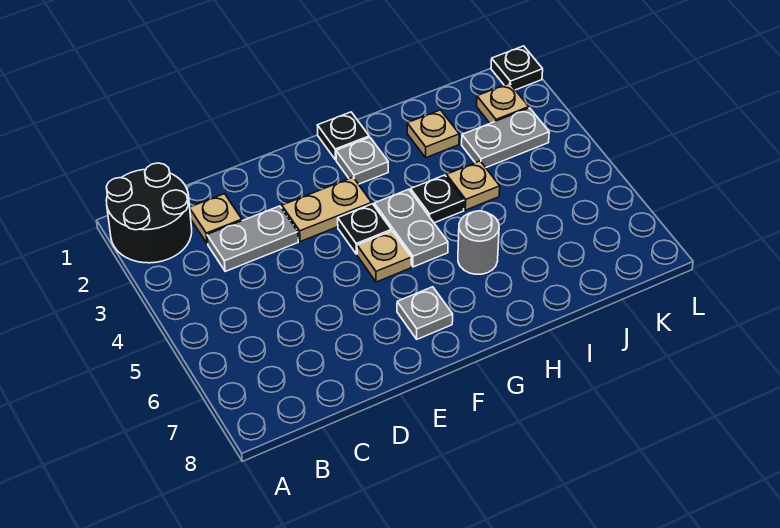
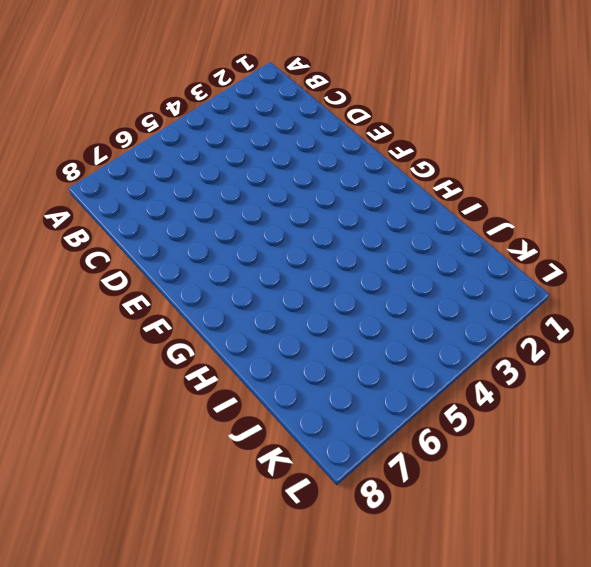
none -> black 2x2 round brick [106,163,192,263]
none -> tan 1x1 plate [190,194,242,244]
none -> grey 1x2 plate [207,206,298,271]

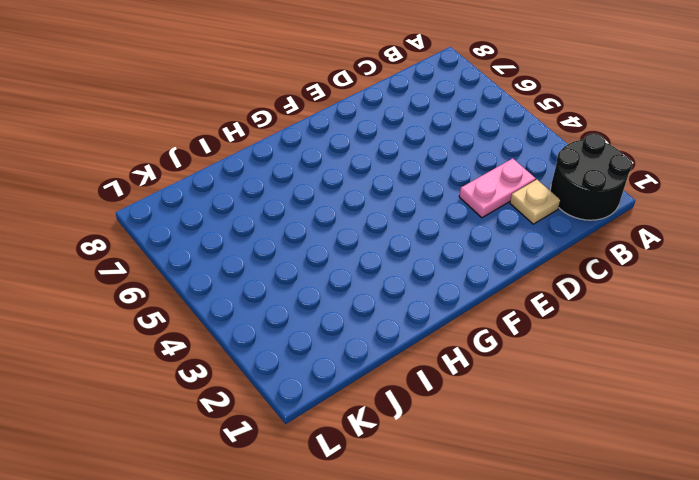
pink 1x2 plate [459,158,536,218] -> grey 1x2 plate [207,206,298,271]
none -> tan 1x2 plate [282,177,372,242]
none -> black 1x1 plate [338,204,391,254]
none -> tan 1x1 plate [357,231,411,282]

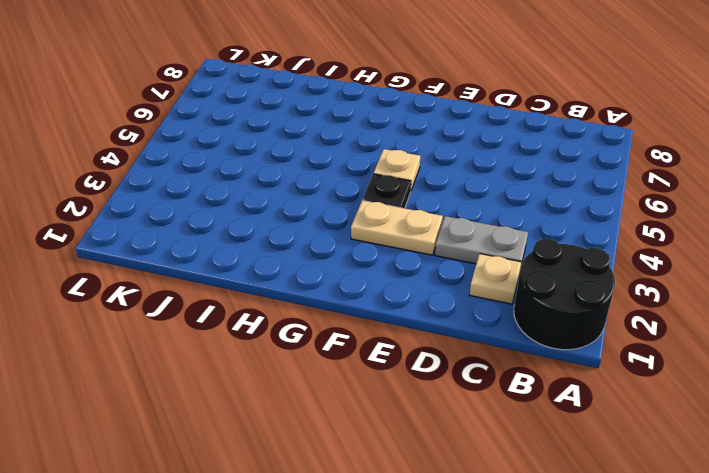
none -> grey 1x1 plate [397,287,453,339]
none -> black 1x1 plate [317,112,369,160]
none -> grey 1x1 plate [336,137,388,184]

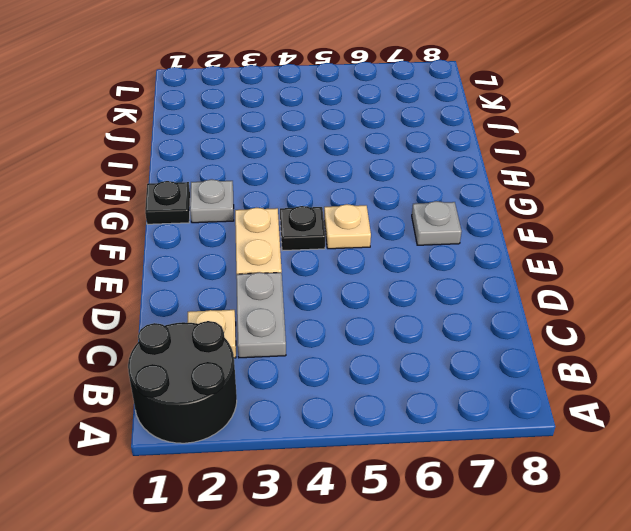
none -> grey 1x2 plate [374,189,448,267]
none -> black 1x1 plate [411,175,464,223]
none -> grey 1x1 round brick [458,211,499,274]

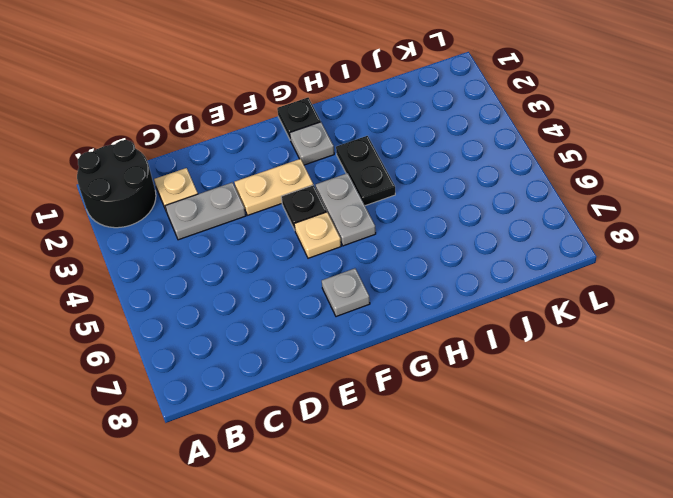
black 1x2 plate [336,136,395,206] -> black 1x1 plate [411,175,464,223]
none -> grey 1x1 round brick [458,211,499,274]
none -> tan 1x1 plate [407,110,459,158]
none -> tan 1x1 plate [446,161,500,210]

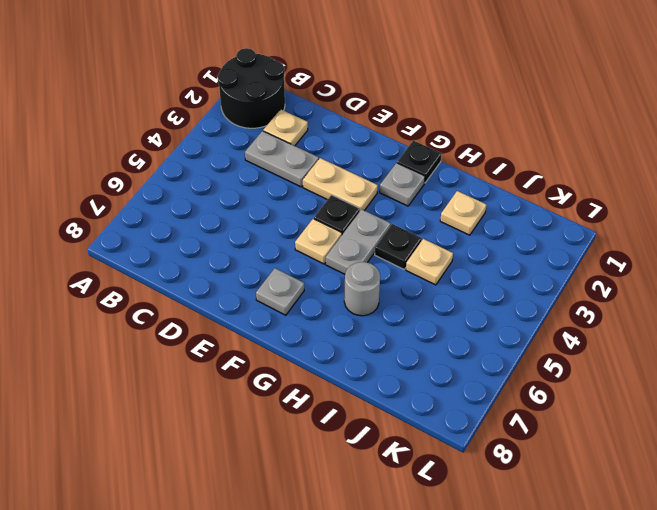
none -> grey 1x2 plate [462,108,549,168]
none -> tan 1x1 plate [477,83,529,123]
none -> black 1x1 plate [491,46,543,90]

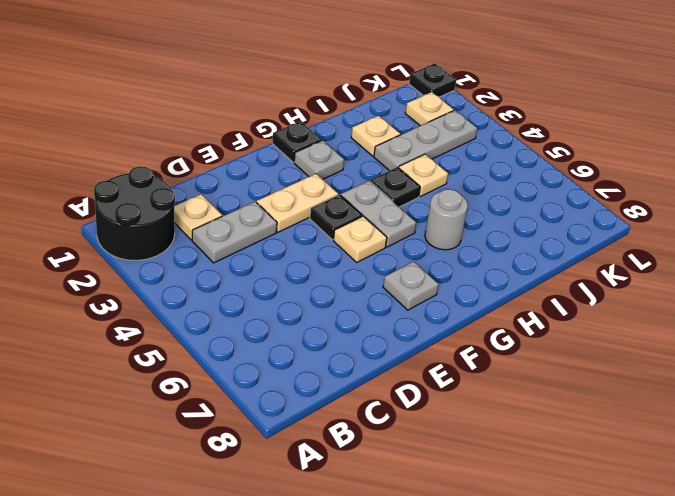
grey 1x3 plate [374,110,477,171] -> grey 1x2 plate [462,108,549,168]

